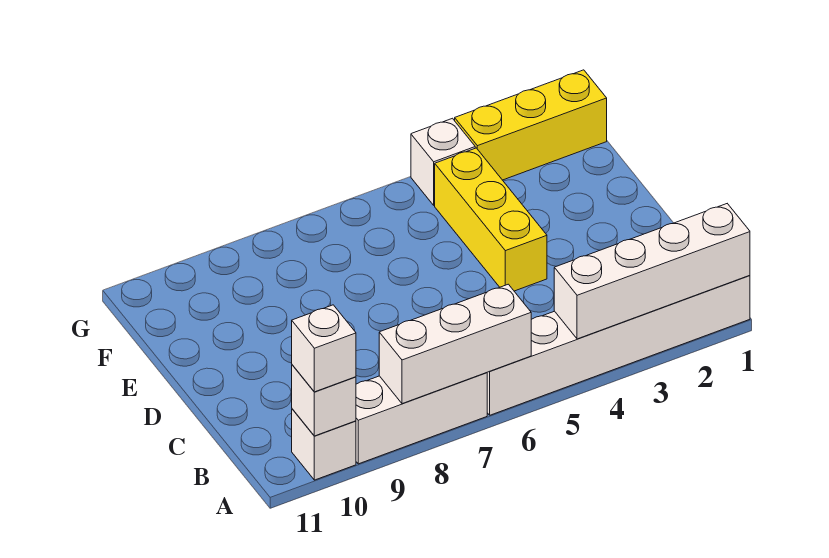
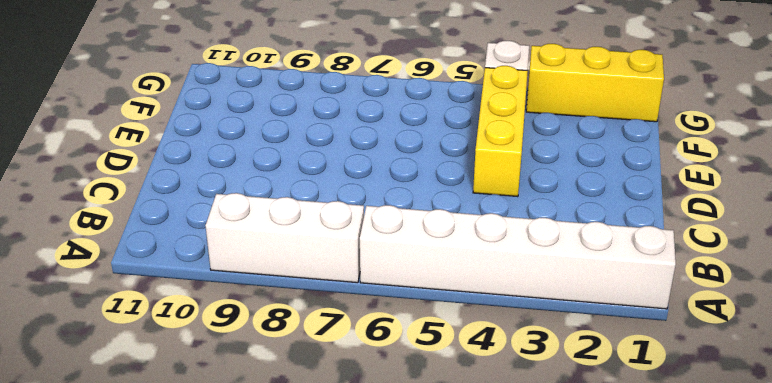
none -> white 1x1 brick [292,409,356,480]
none -> white 1x4 brick [554,204,750,339]

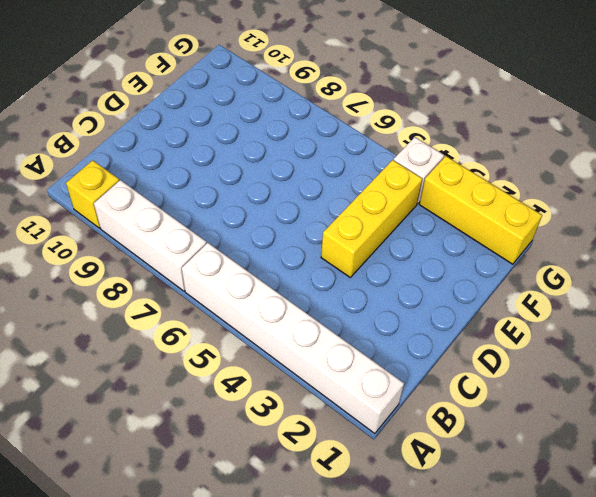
yellow 1x1 brick [66,160,119,228] -> white 1x1 brick [292,409,356,480]
none -> white 1x4 brick [554,204,750,339]
none -> white 1x3 brick [379,284,531,404]

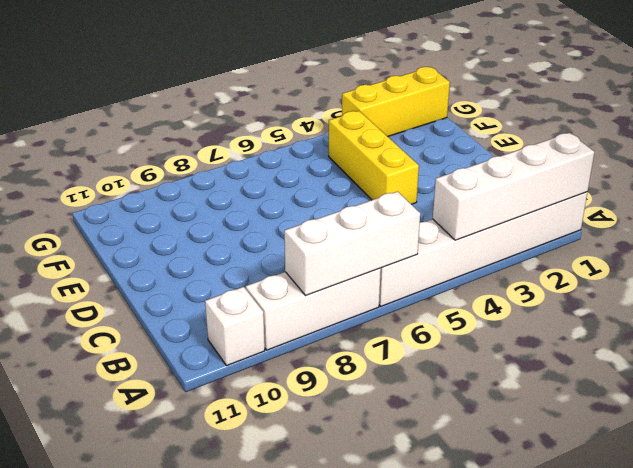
none -> white 1x1 brick [411,118,475,205]
none -> white 1x1 brick [292,365,356,436]

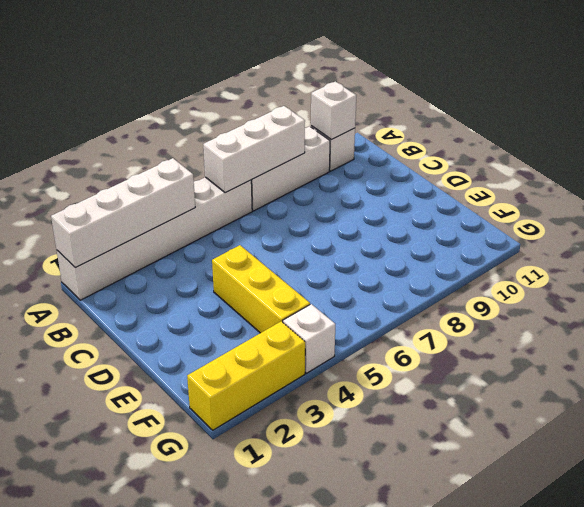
none -> white 1x1 brick [292,305,356,392]

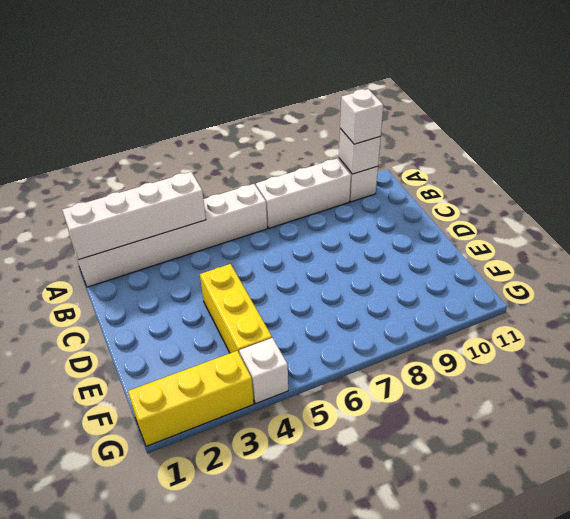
none -> white 1x3 brick [379,284,531,404]

